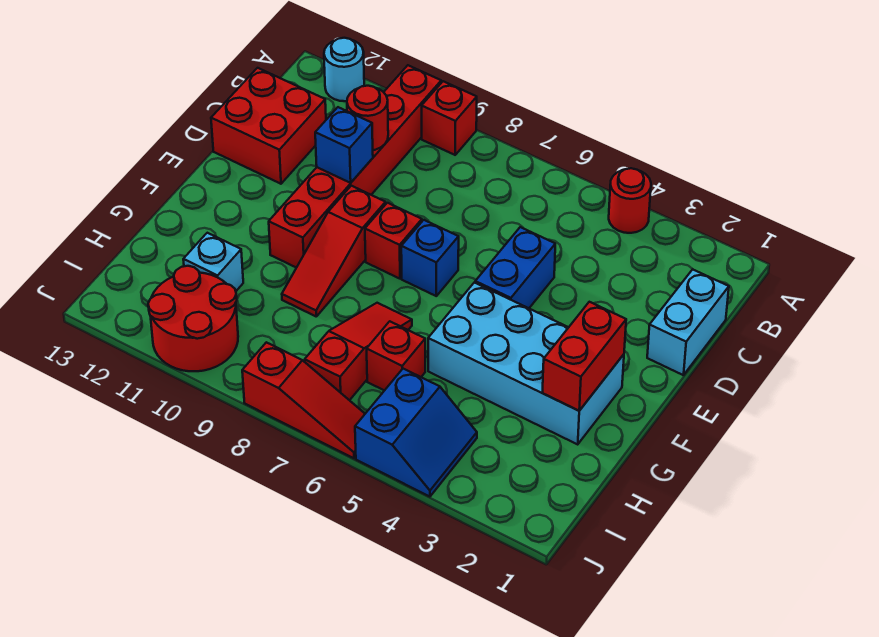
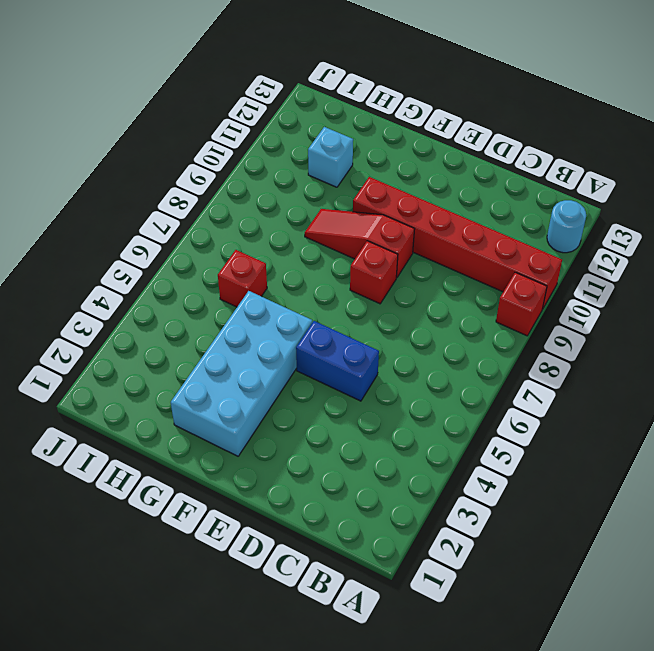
none -> red 1x1 round brick [609,168,651,233]
none -> cyan 1x2 brick [647,269,729,375]
none -> red 2x2 brick [211,68,326,184]

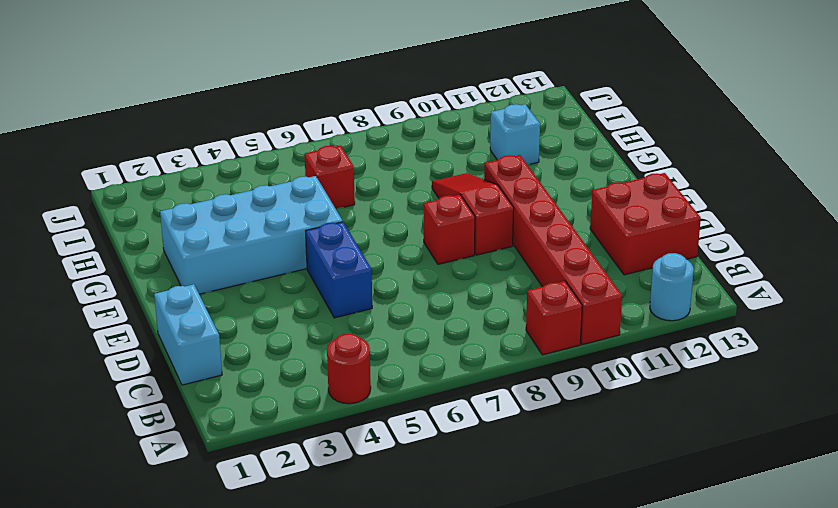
none -> blue 1x1 brick [401,220,459,296]
none -> red 1x3 slope [305,303,412,400]
none -> blue 2x2 slope [355,369,477,497]

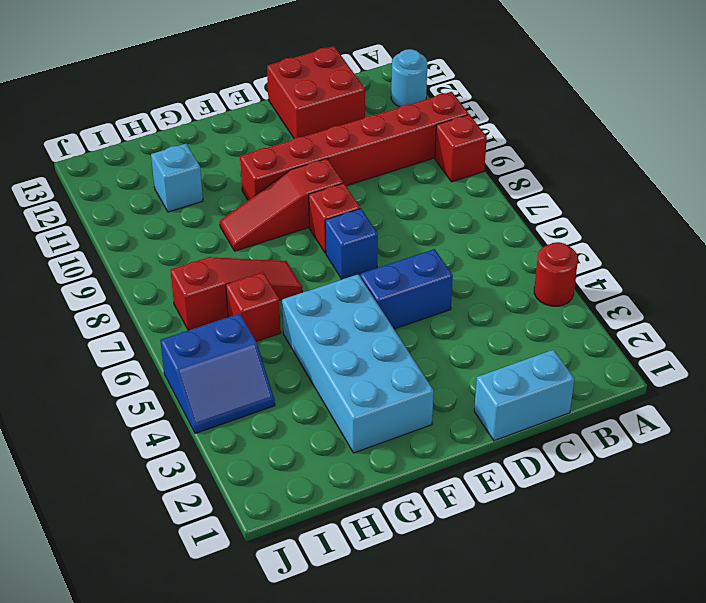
none -> red 2x2 round brick [148,266,238,371]
none -> red 1x3 slope [242,342,365,458]
none -> red 1x1 round brick [347,86,388,150]

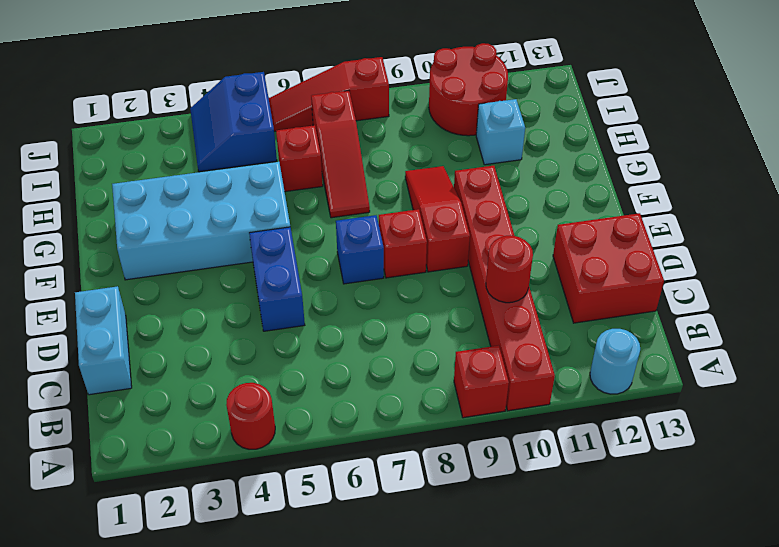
none -> blue 1x1 brick [315,107,373,183]
none -> red 1x2 brick [542,302,626,411]

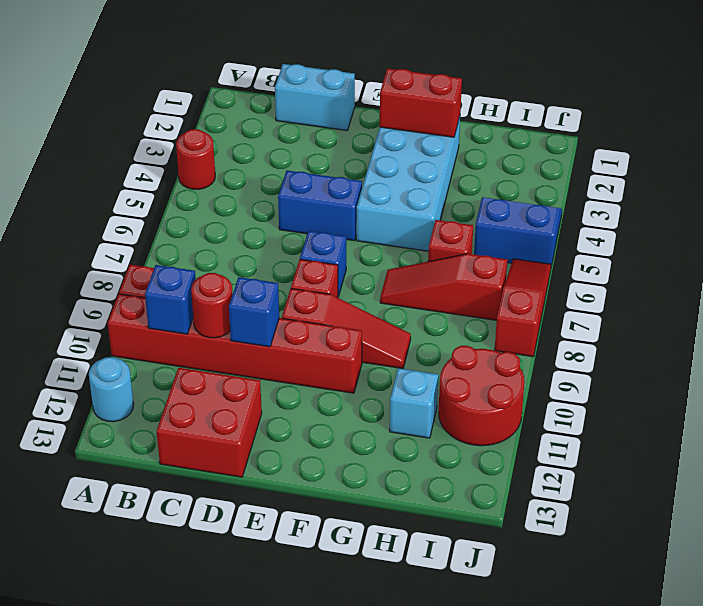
blue 1x1 brick [145,265,196,334] -> none

